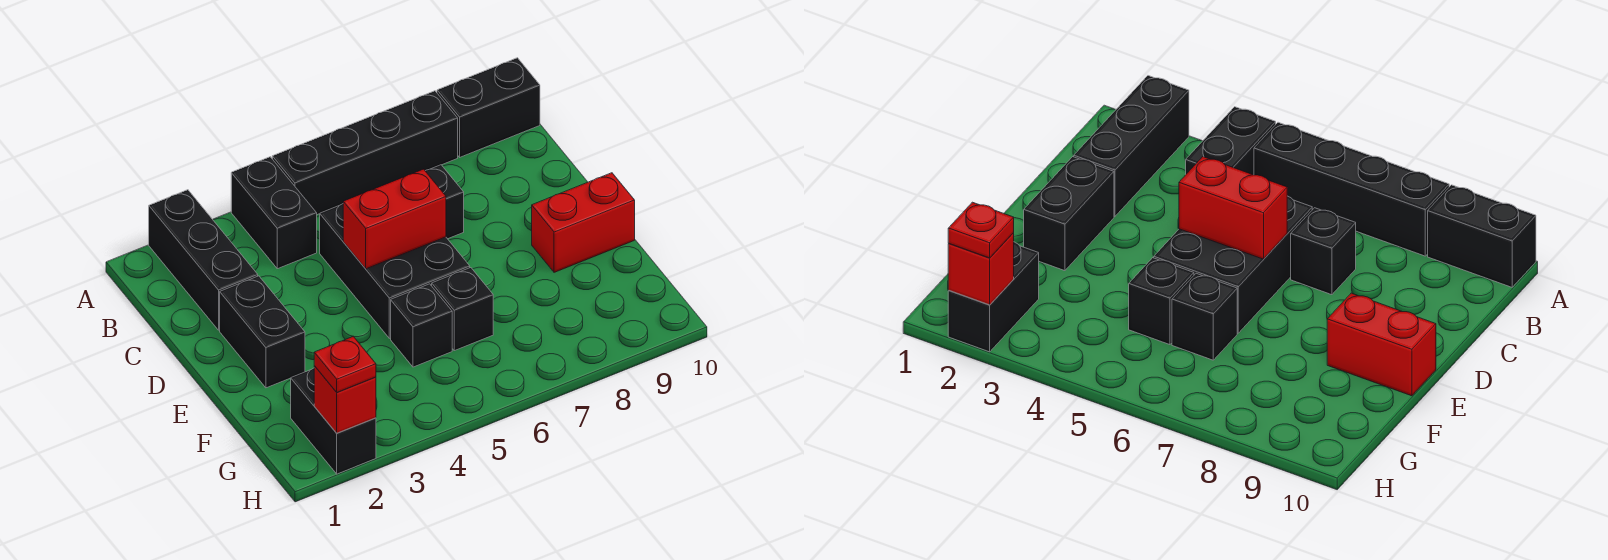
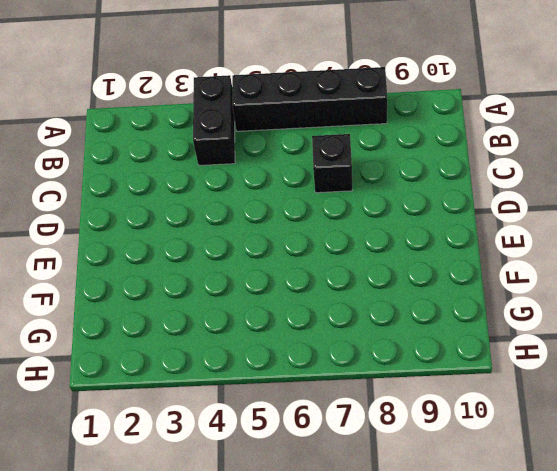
none -> black 1x3 brick [149,190,258,330]
none -> black 1x2 brick [437,58,540,157]
none -> black 2x3 brick [320,204,470,338]

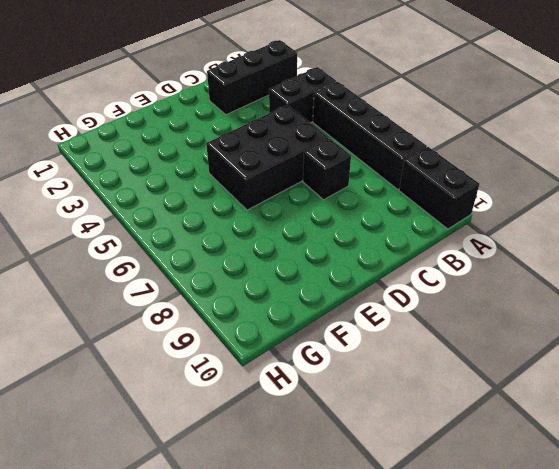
none -> black 1x2 brick [220,276,305,388]
none -> red 1x2 brick [532,173,635,272]
none -> black 1x1 brick [391,284,452,367]

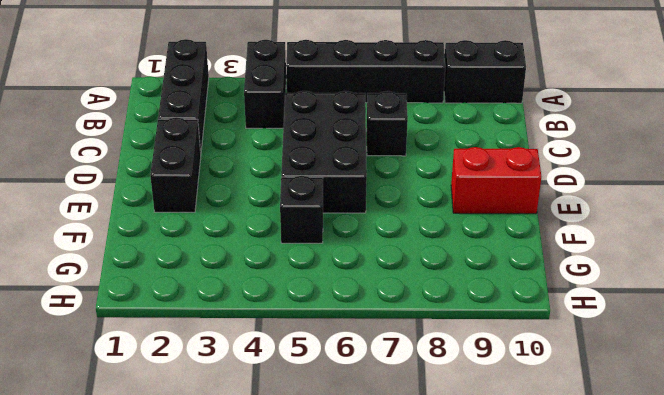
none -> black 1x1 brick [432,268,493,351]
none -> black 1x2 brick [291,368,376,474]
none -> red 1x2 brick [343,169,446,269]

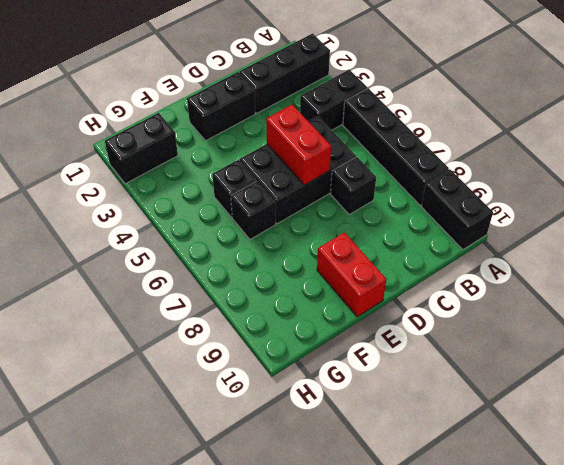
none -> red 1x1 brick [314,366,376,433]
none -> red 1x1 plate [314,336,376,392]

